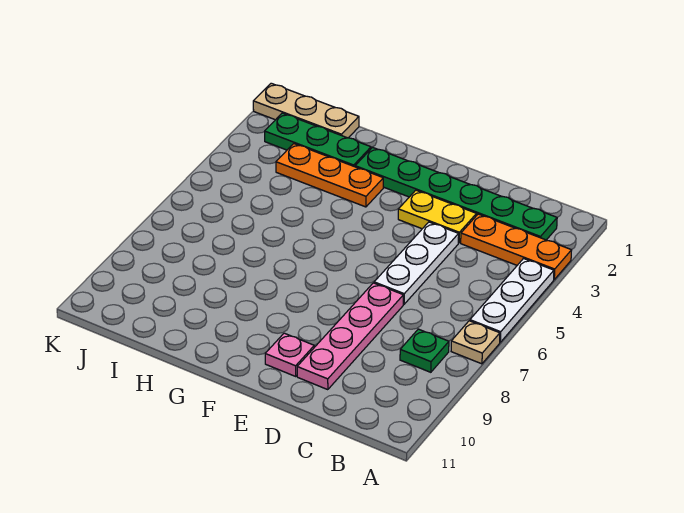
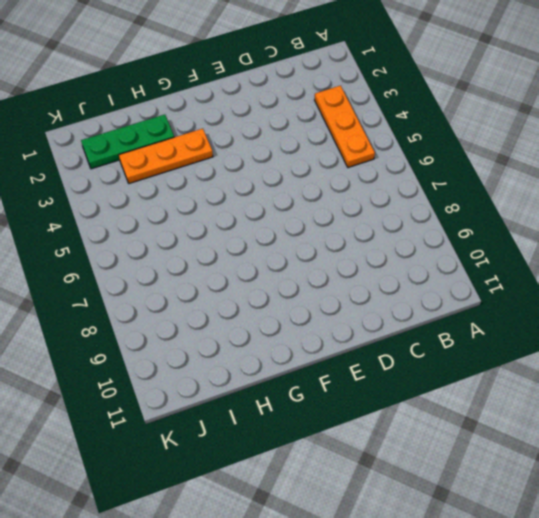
orange 1x3 plate [315,86,375,168] -> orange 1x3 plate turned to [461,214,572,280]
none -> white 1x3 plate [470,259,554,342]
none -> tan 1x1 plate [451,321,500,364]
none -> green 1x6 plate [355,147,557,240]

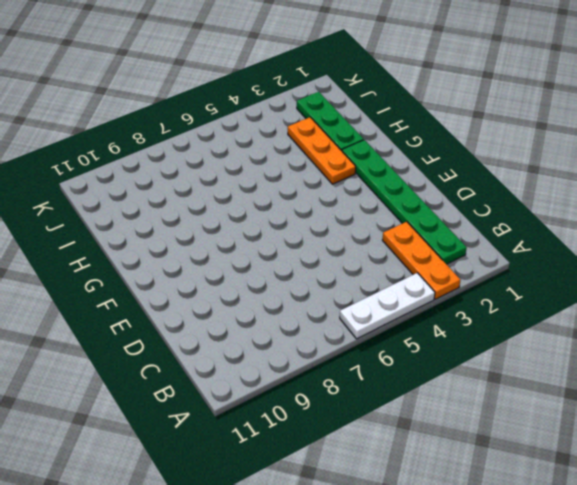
none -> tan 1x1 plate [451,321,500,364]
none -> green 1x1 plate [400,329,449,372]
none -> yellow 1x2 plate [398,190,477,243]

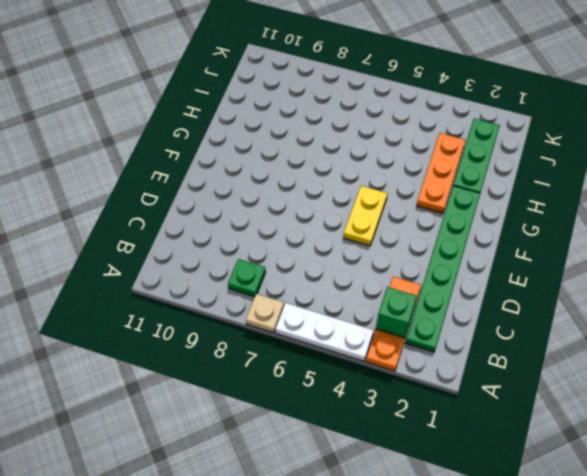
green 1x1 brick [376,287,417,338] -> none
yellow 1x2 plate [343,186,387,246] -> yellow 1x2 plate moved to [398,190,477,243]
none -> white 1x3 plate [374,222,459,304]
none -> pink 1x4 plate [297,283,403,390]
none -> pink 1x1 plate [265,333,314,376]

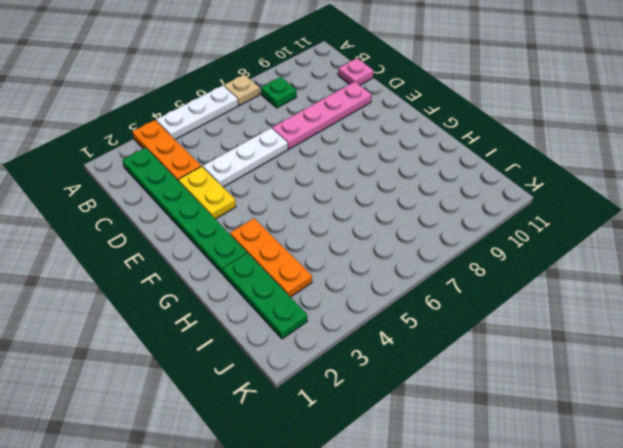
pink 1x1 plate [338,58,373,85] -> pink 1x1 plate moved to [265,333,314,376]
none -> tan 1x3 plate [253,83,359,138]

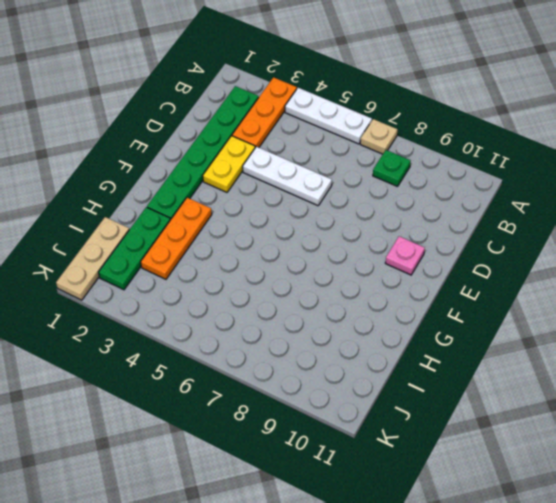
none -> pink 1x4 plate [297,283,403,390]

